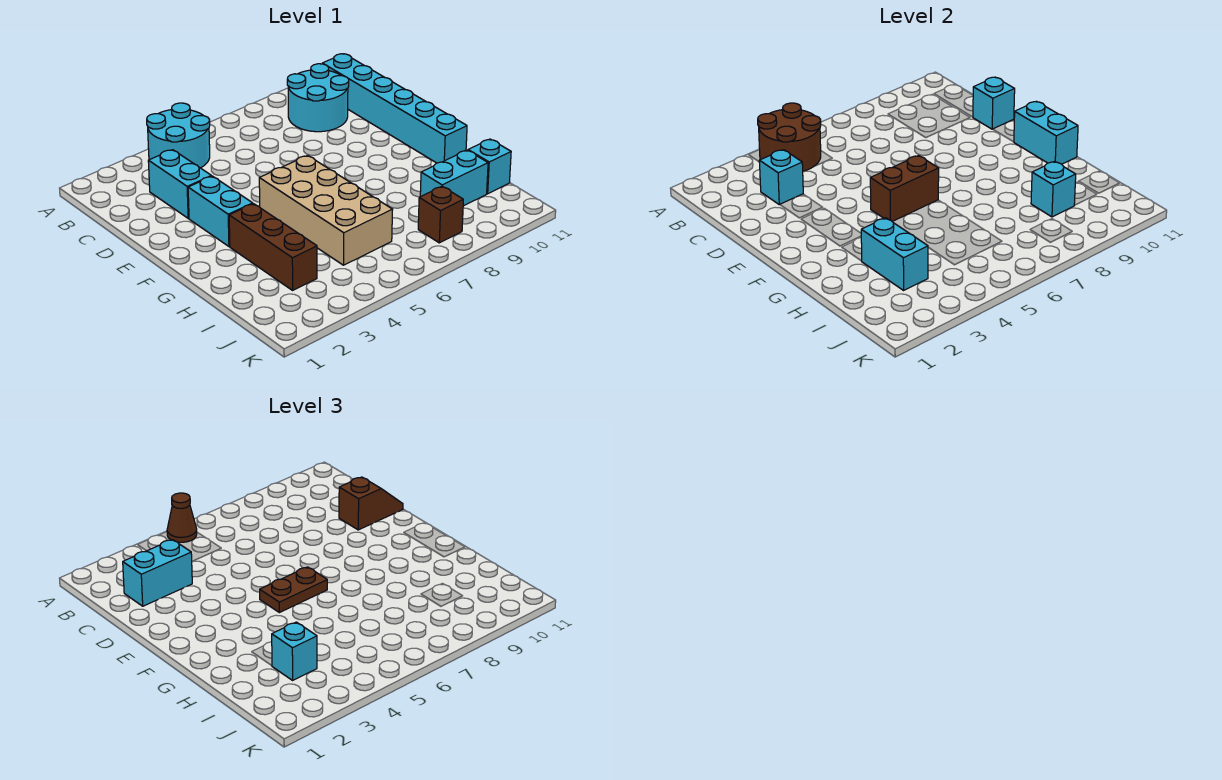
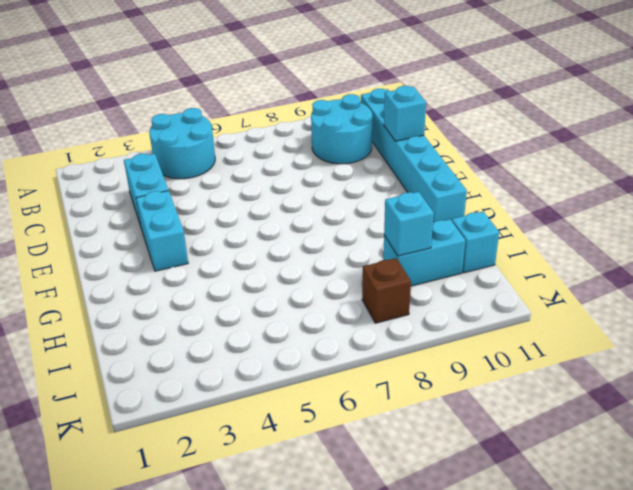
none -> tan 2x4 brick [259,156,393,265]
none -> brown 1x3 brick [229,204,317,290]
none -> brown 2x2 round brick [758,103,821,171]

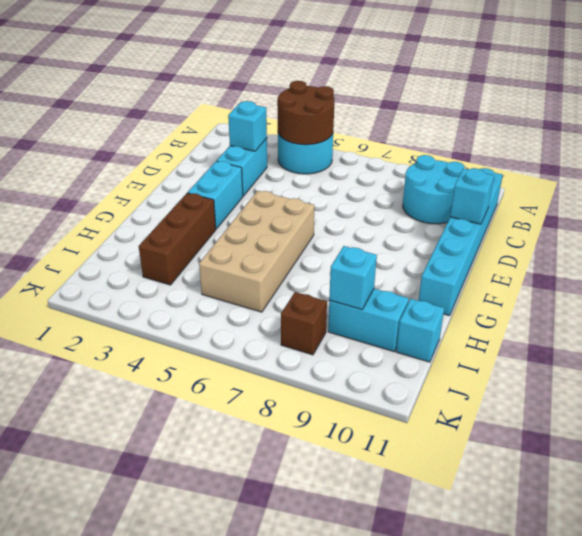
none -> brown 1x2 brick [870,156,939,221]
none -> cyan 1x2 brick [1014,101,1078,164]
none -> cyan 1x2 brick [861,218,928,290]

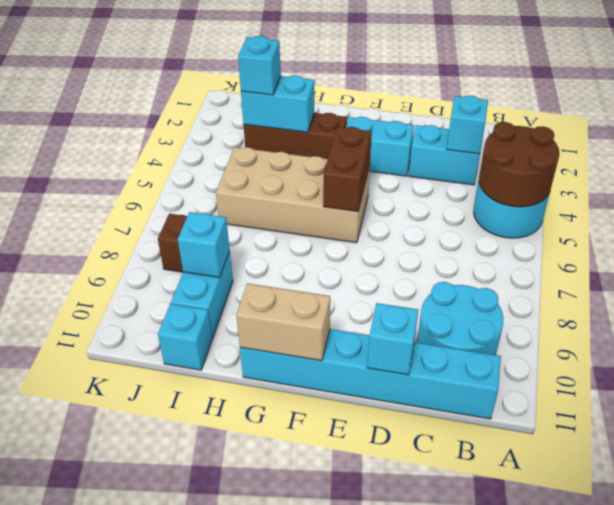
tan 1x2 brick [236,283,330,361] -> cyan 1x2 brick [1014,101,1078,164]
none -> brown 1x1 cone [167,493,197,542]
none -> cyan 1x2 brick [123,540,192,606]
none -> brown 1x2 slope [339,477,403,530]

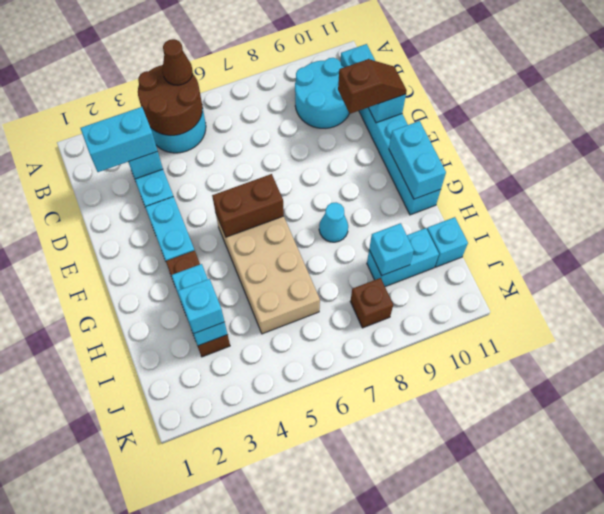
cyan 1x1 cone [319,203,348,242] -> none
none -> brown 1x2 plate [260,567,327,613]

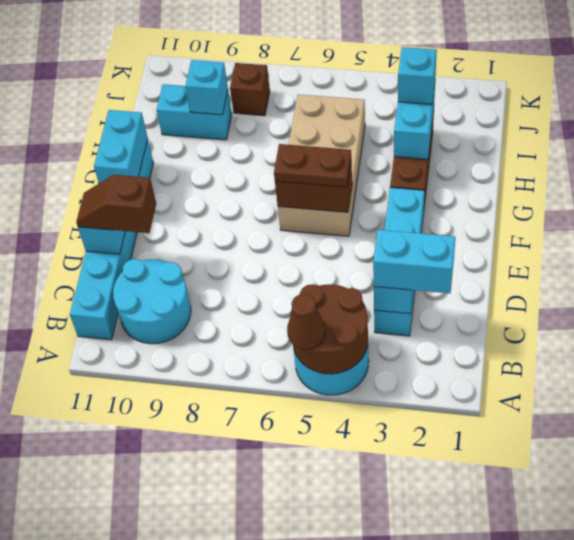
none -> cyan 1x1 brick [468,139,511,194]

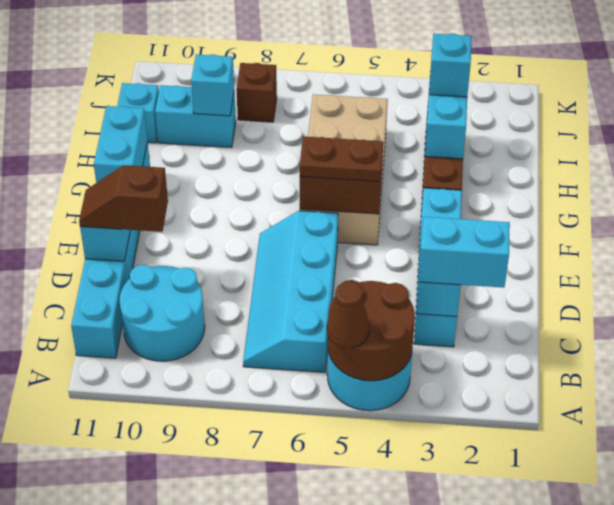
cyan 2x4 slope [243,211,338,372] -> none

